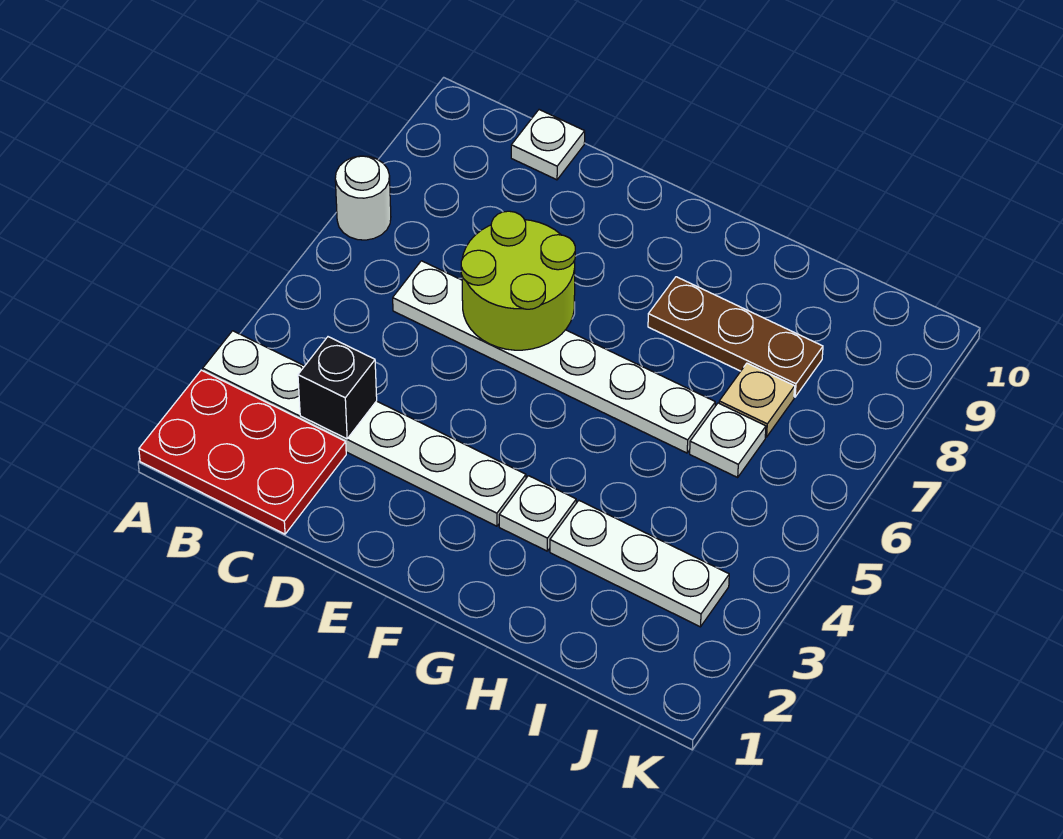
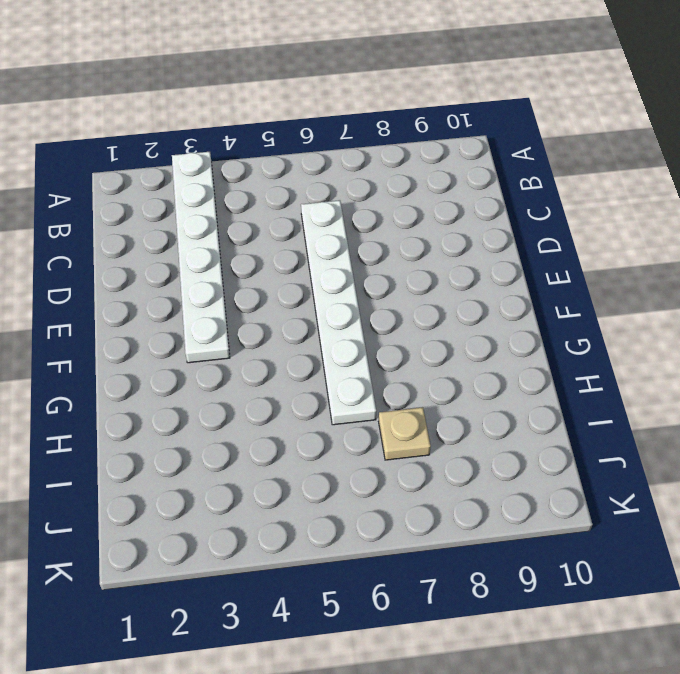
none -> red 2x3 plate [139,370,346,534]
none -> white 1x1 round brick [335,156,391,240]
none -> white 1x1 plate [511,110,585,180]

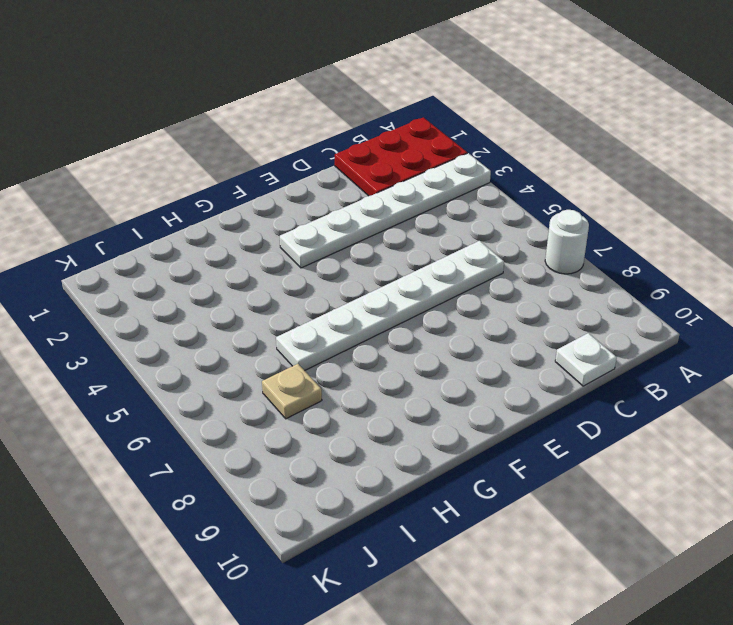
none -> white 1x1 plate [499,476,576,551]
none -> brown 1x3 plate [648,277,823,397]
none -> white 1x3 plate [550,501,729,627]

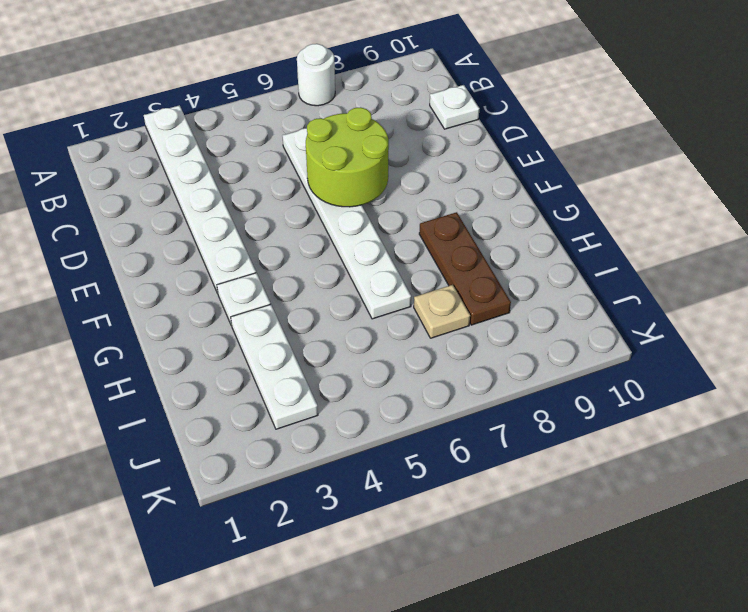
none -> red 2x3 plate [139,370,346,534]
none -> white 1x1 plate [690,403,766,477]
none -> black 1x1 brick [298,337,377,439]

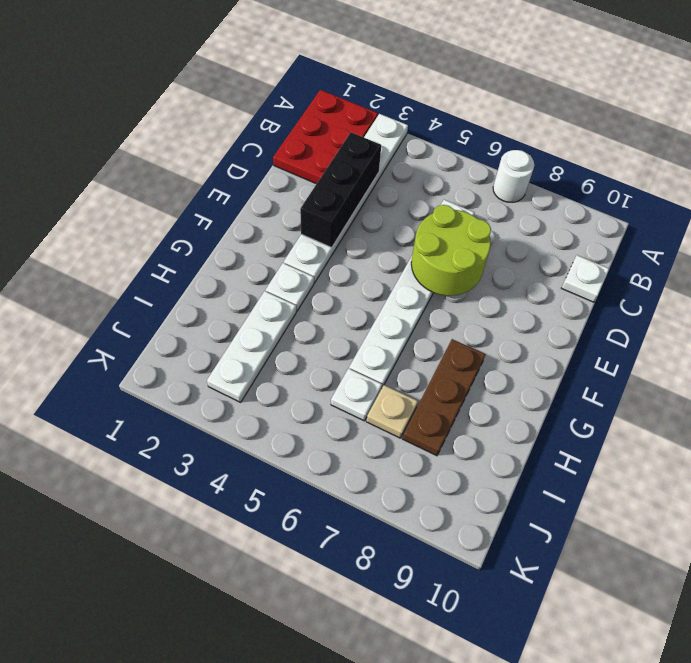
black 1x3 brick [300,132,381,247] -> black 1x1 brick [298,337,377,439]

